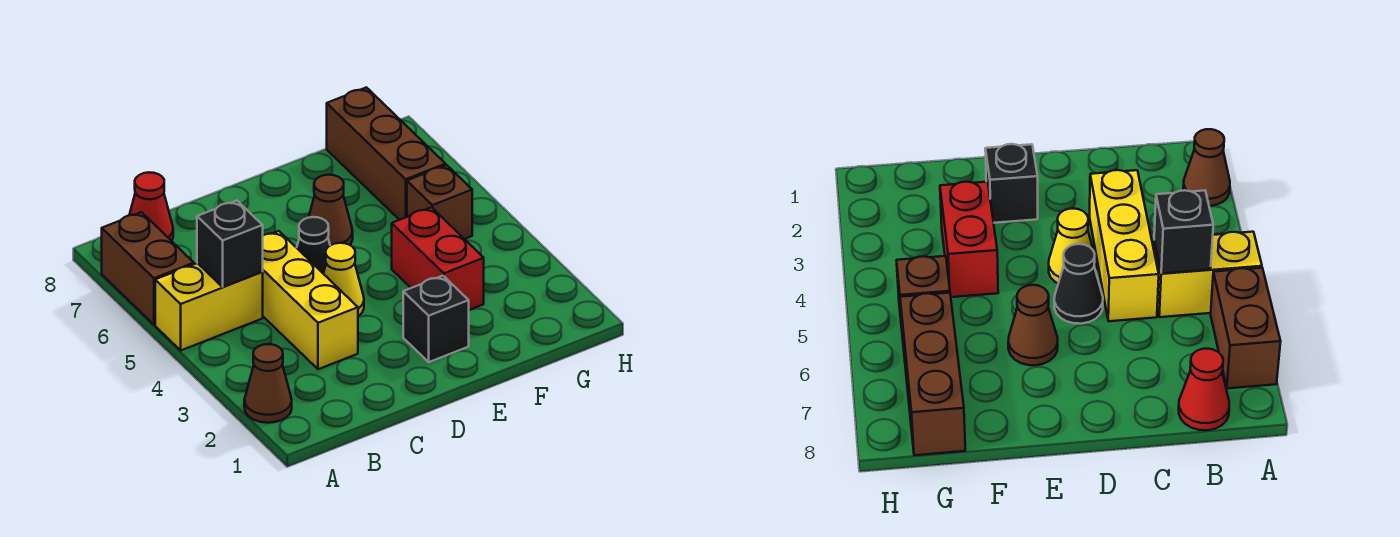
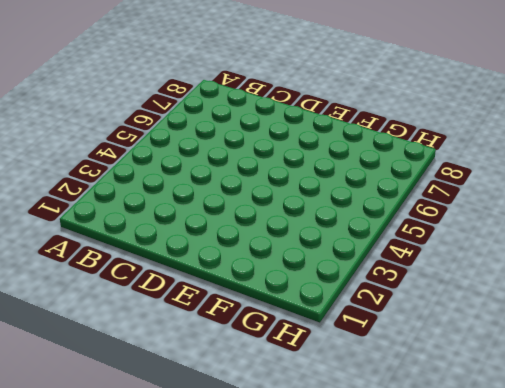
none -> brown 1x1 cone [244,344,292,423]
none -> yellow 1x2 brick [155,263,263,350]
none -> brown 1x2 brick [102,212,194,325]

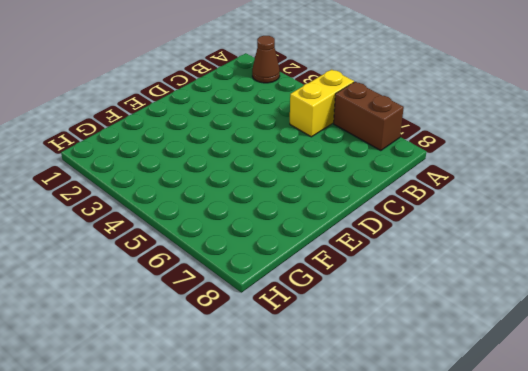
none -> red 1x1 cone [129,172,173,241]
none -> yellow 1x3 brick [263,231,358,369]
none -> yellow 1x1 cone [323,243,364,316]

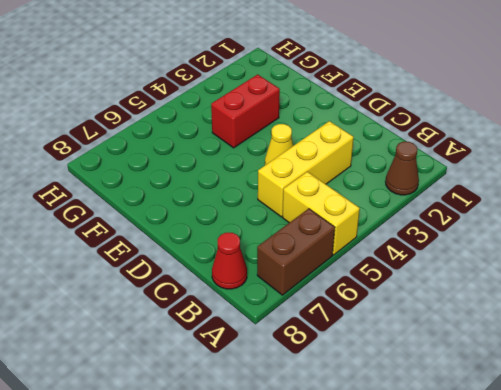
none -> black 1x1 cone [297,217,330,273]
none -> black 1x1 brick [403,276,469,362]
none -> brown 1x1 cone [309,175,353,245]

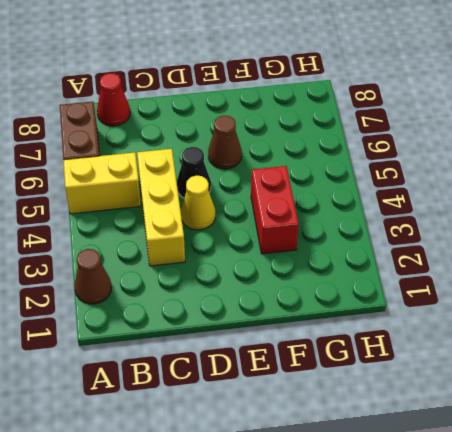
none -> black 1x1 brick [403,276,469,362]
none -> brown 1x1 brick [407,165,472,239]
none -> brown 1x3 brick [327,87,446,220]

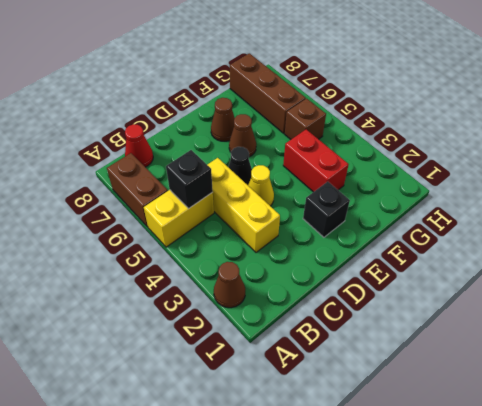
brown 1x1 cone [211,98,235,141] -> none

